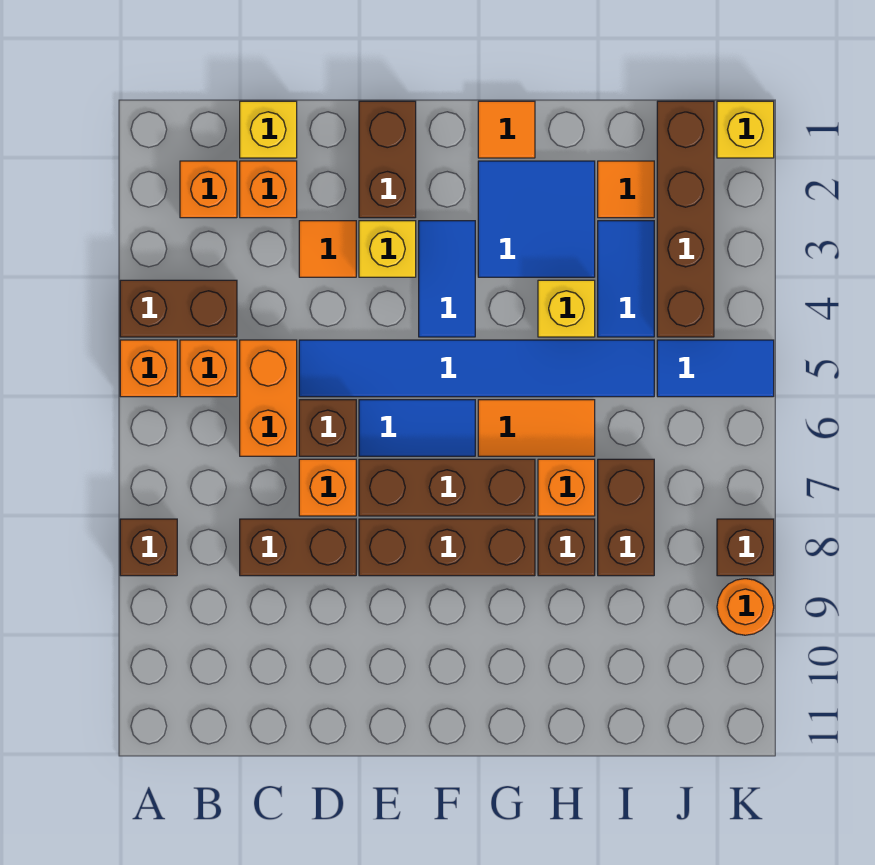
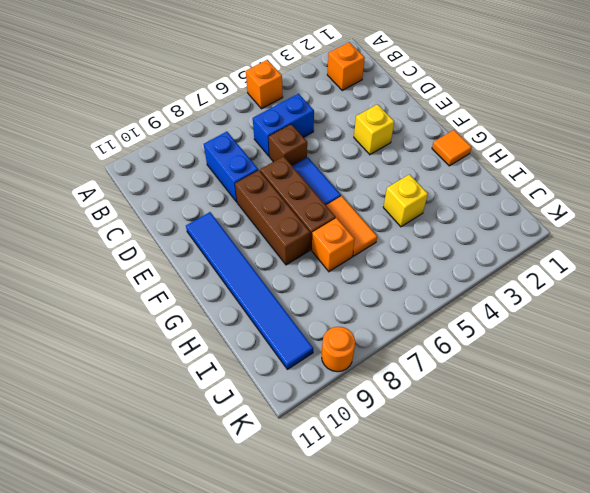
blue 1x2 brick [253,94,314,156] -> orange 1x2 brick [240,340,297,456]
blue 1x2 brick [204,131,258,202] -> brown 1x2 brick [240,519,356,576]
blue 1x6 tile [186,212,313,369] -> blue 1x6 tile moved to [299,340,654,397]
none -> brown 1x2 brick [120,280,237,337]
none -> brown 1x1 brick [120,519,177,576]
none -> orange 1x1 brick [180,340,237,397]
none -> yellow 1x1 brick [240,101,297,158]

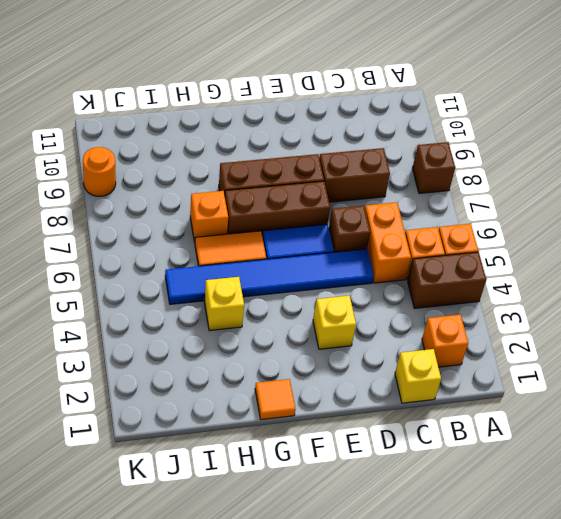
none -> orange 1x1 brick [240,161,297,218]
none -> orange 1x1 tile [299,221,356,277]
none -> orange 1x1 brick [299,459,356,516]
none -> brown 1x2 brick [359,101,416,218]

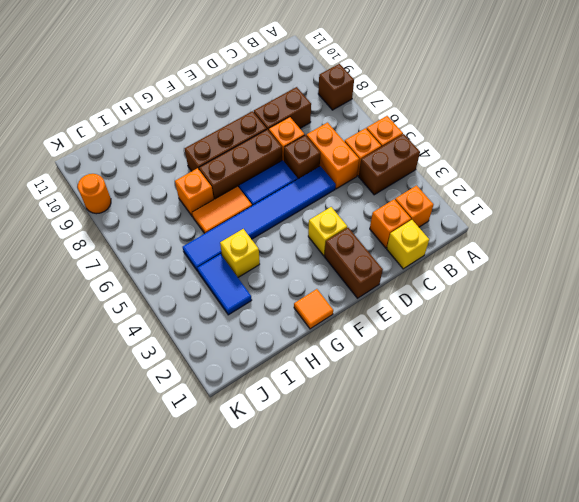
none -> orange 1x1 tile [299,221,356,277]
none -> blue 1x2 tile [419,221,475,337]
none -> blue 2x2 tile [478,161,595,277]
none -> brown 1x1 brick [538,519,595,576]

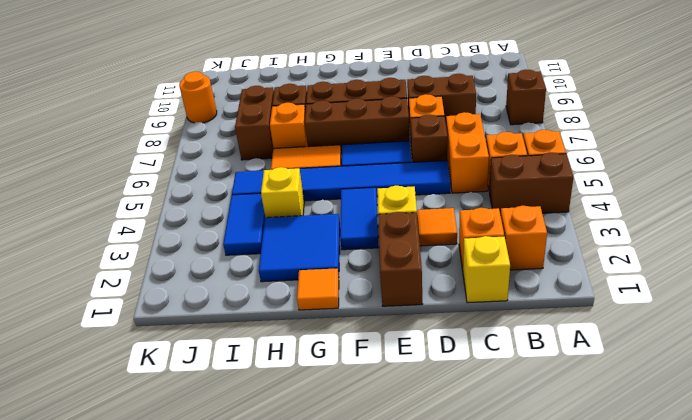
none -> orange 1x1 tile [598,161,654,218]
none -> brown 1x4 brick [657,101,714,337]
none -> blue 1x2 tile [657,340,774,397]
none -> yellow 1x1 brick [717,101,774,158]

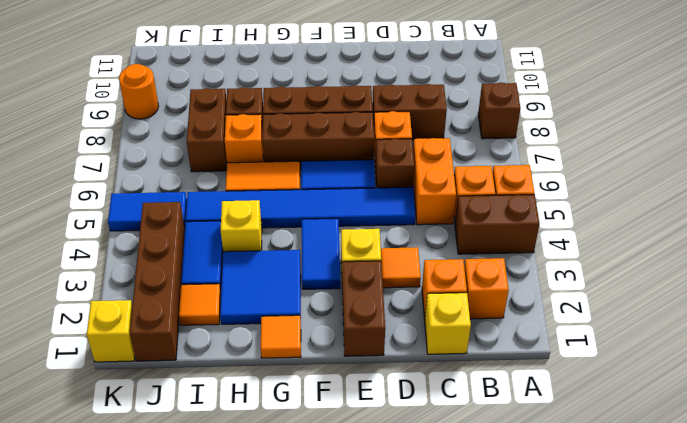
none -> brown 1x1 brick [717,519,774,576]

